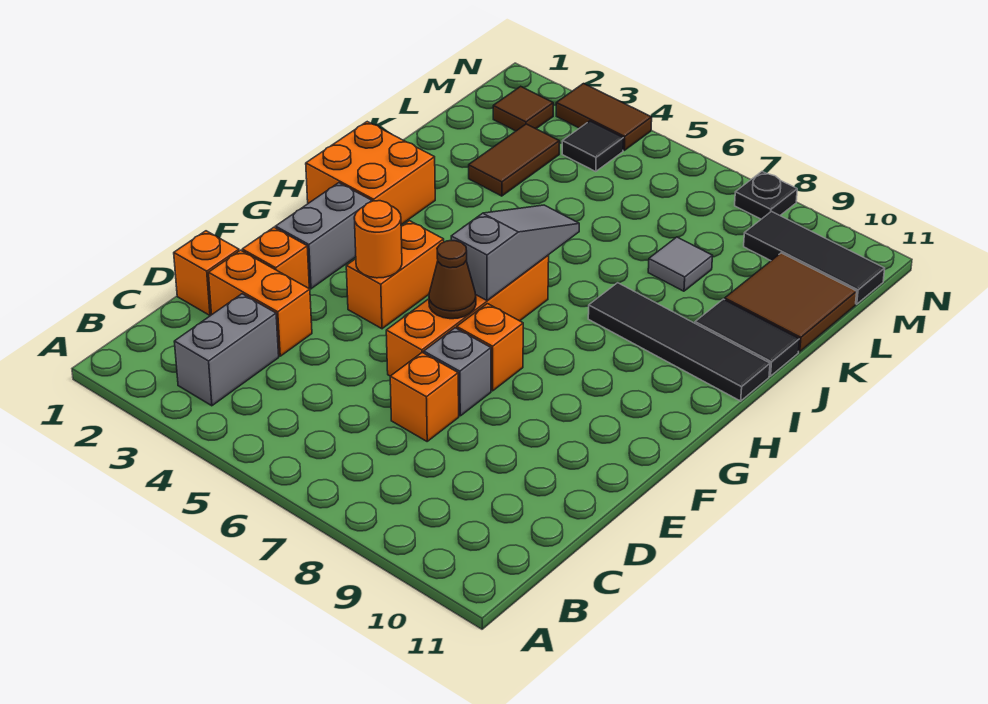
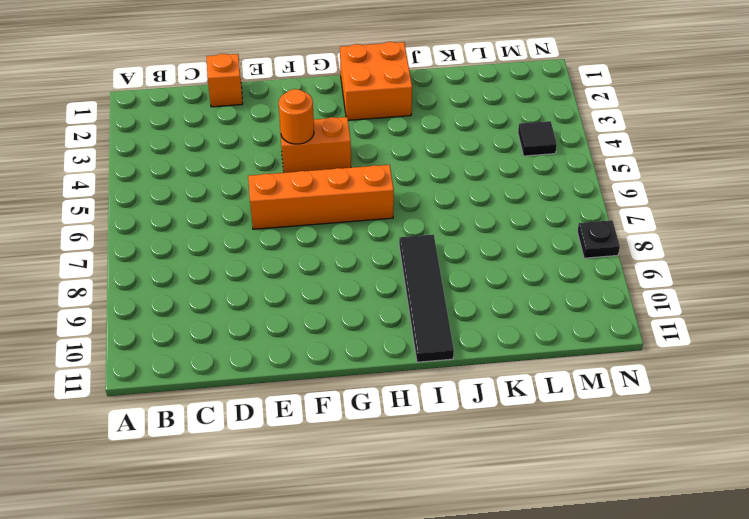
none -> grey 1x2 brick [174,294,279,406]
none -> orange 1x2 brick [209,250,312,356]
none -> orange 1x1 brick [390,352,459,441]

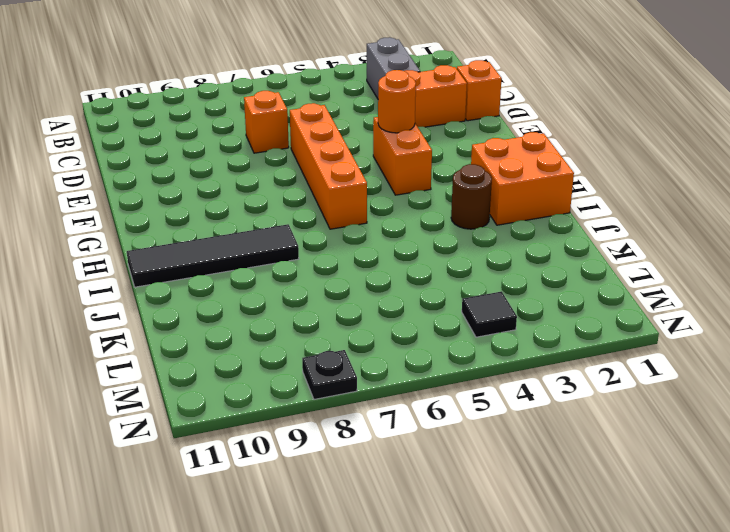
brown 1x1 round brick [451,164,492,229] -> none
none -> orange 1x1 brick [242,227,309,288]
none -> grey 1x1 brick [424,328,491,416]
none -> grey 1x2 brick [276,183,372,289]

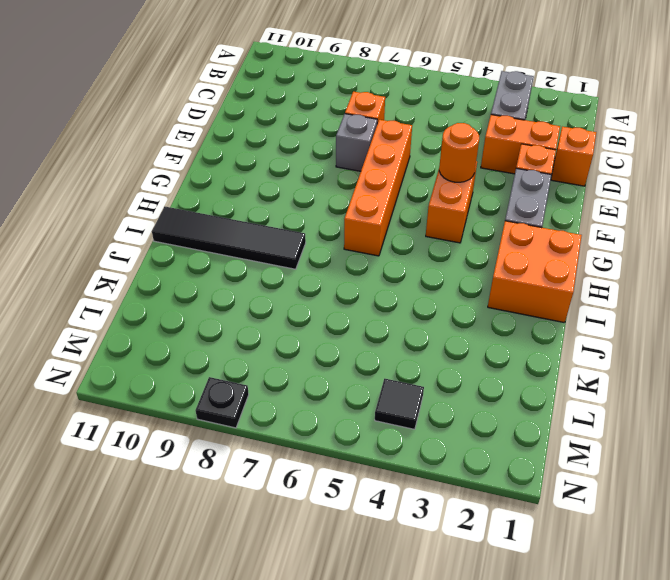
none -> orange 1x1 brick [457,304,523,391]
none -> black 1x2 tile [695,299,799,376]
none -> brown 1x2 tile [469,124,559,196]

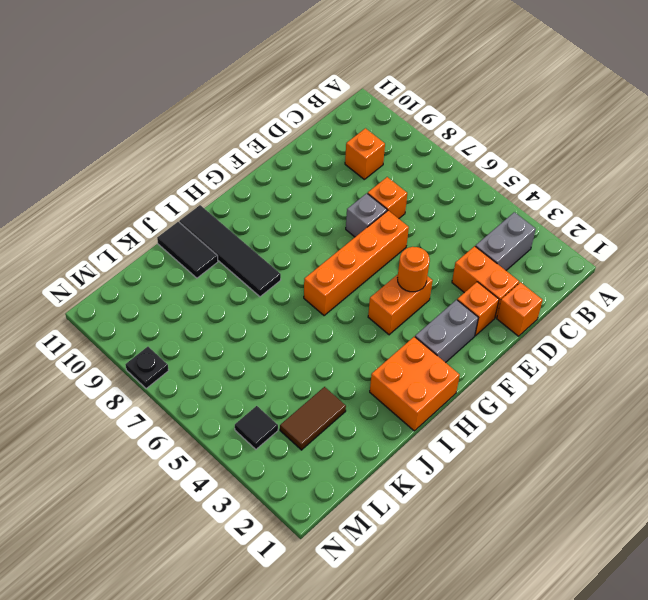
orange 1x1 brick [345,128,385,179] -> orange 1x1 brick moved to [457,304,523,391]
none -> grey 1x1 tile [648,237,712,291]
none -> brown 2x2 tile [725,253,857,352]
none -> brown 1x1 tile [493,86,553,131]

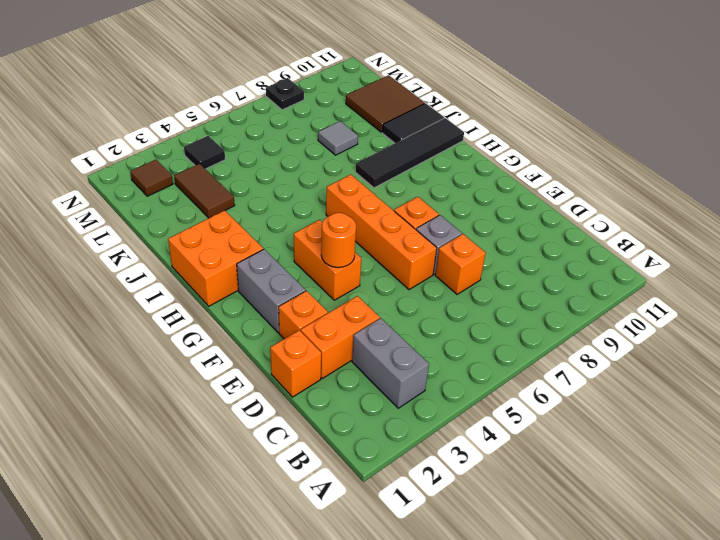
none -> black 1x3 tile [744,212,885,304]
none -> brown 1x2 tile [556,84,652,150]
none -> brown 1x1 cone [429,241,476,319]

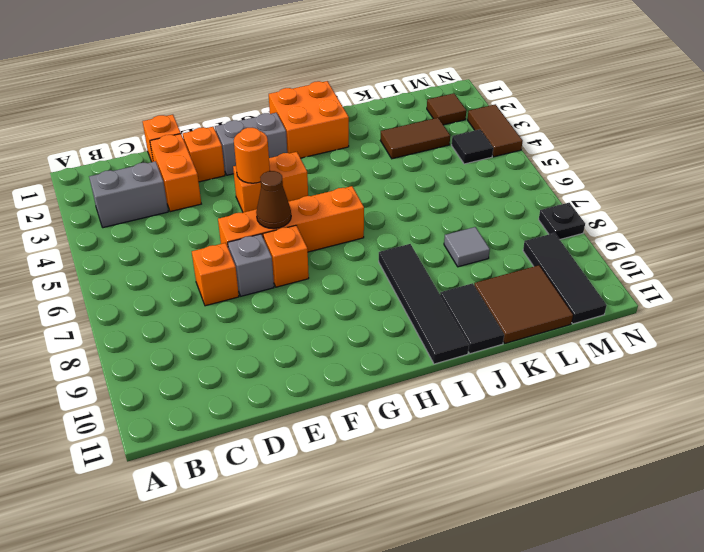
none -> grey 1x3 slope [451,205,579,300]

